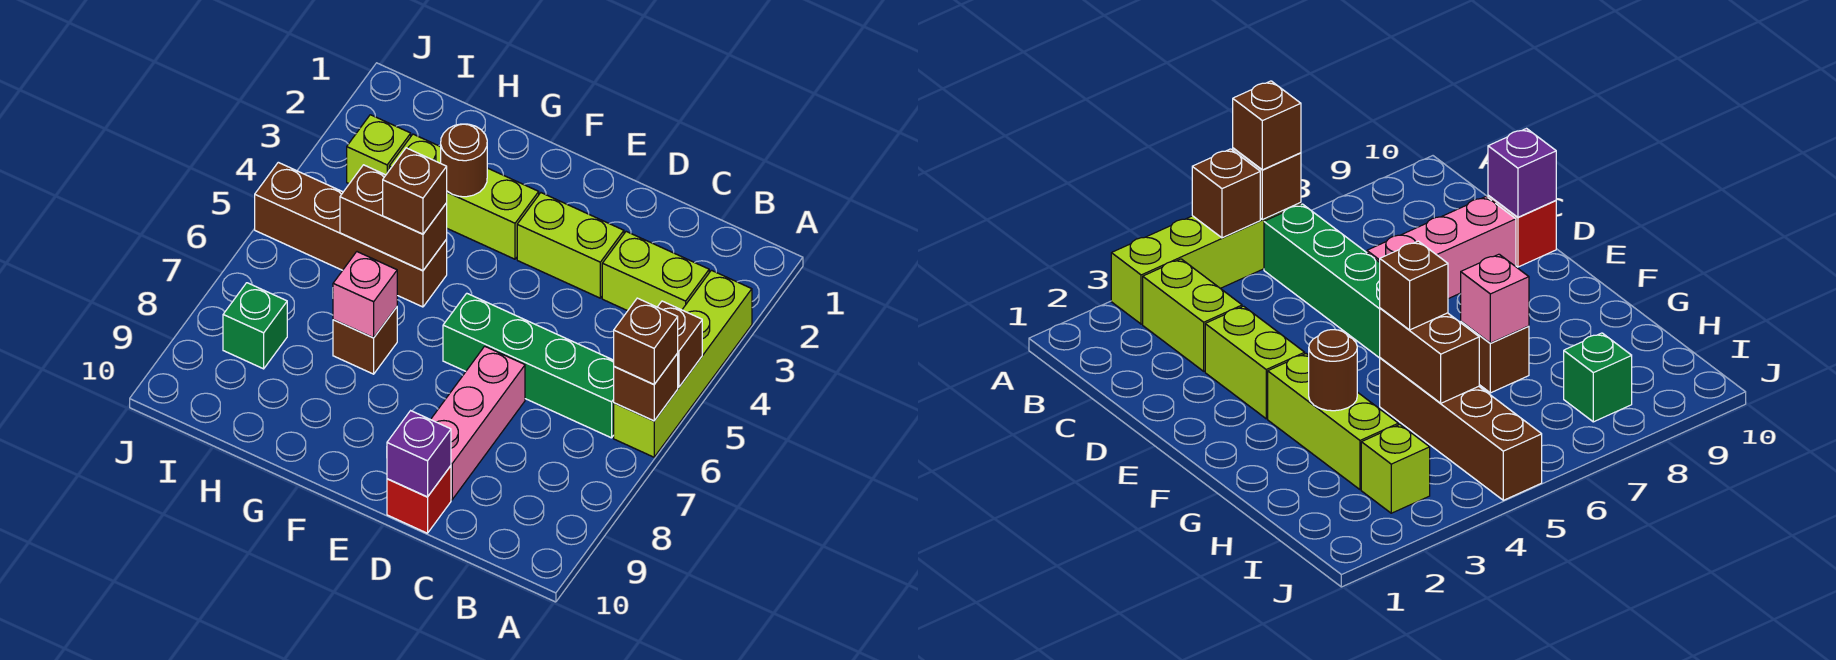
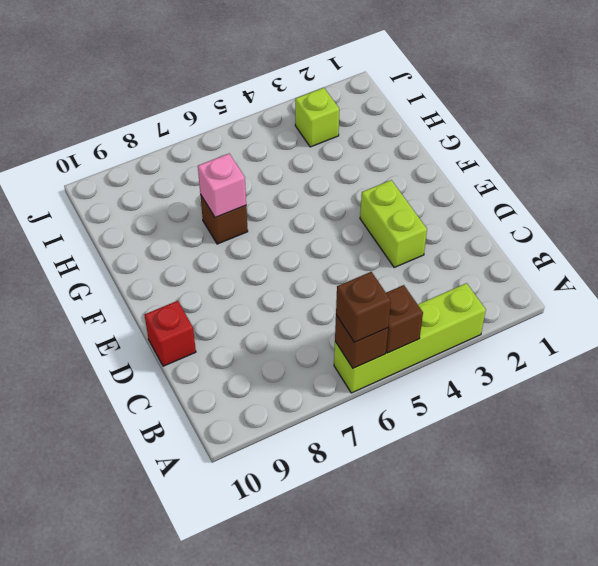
none -> lime 1x2 brick [602,232,709,311]
none -> green 1x4 brick [443,293,614,438]
none -> pink 1x3 brick [431,346,525,500]

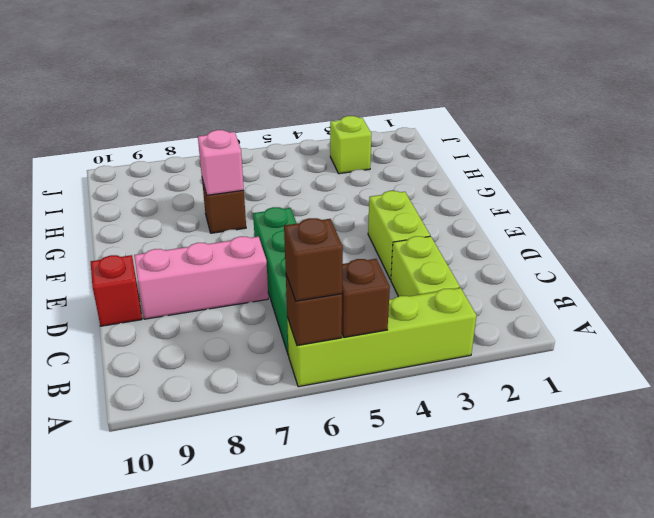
none -> lime 1x3 brick [389,134,539,259]
none -> brown 1x4 brick [255,162,447,307]
none -> green 1x1 brick [223,283,287,369]

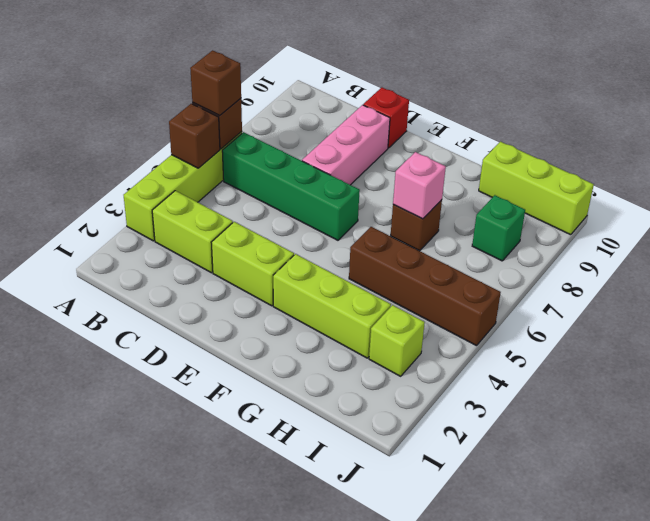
lime 1x3 brick [479,142,594,235] -> none
none -> purple 1x1 brick [387,411,451,497]
none -> brown 1x1 round brick [441,124,487,197]
none -> brown 1x2 brick [340,165,447,270]

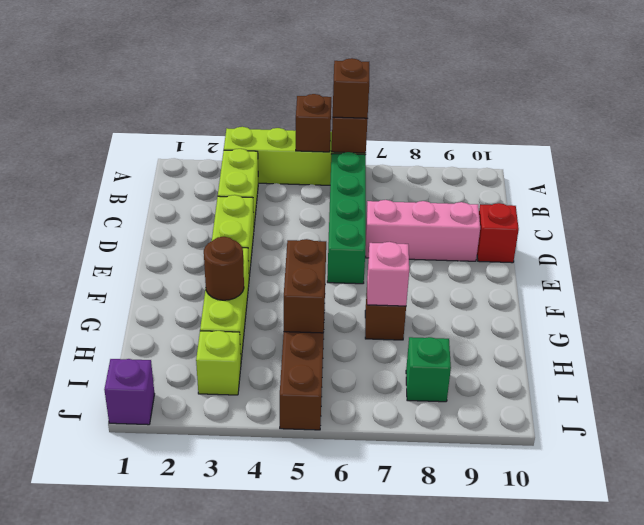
purple 1x1 brick [104,359,154,425] -> purple 1x1 brick moved to [387,411,451,497]
none -> brown 1x1 brick [383,148,447,234]

